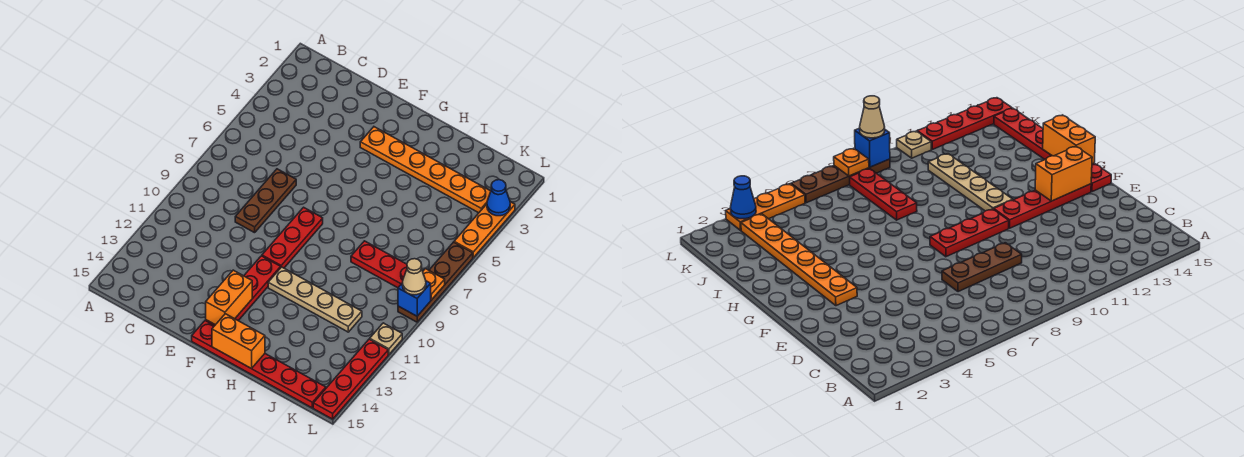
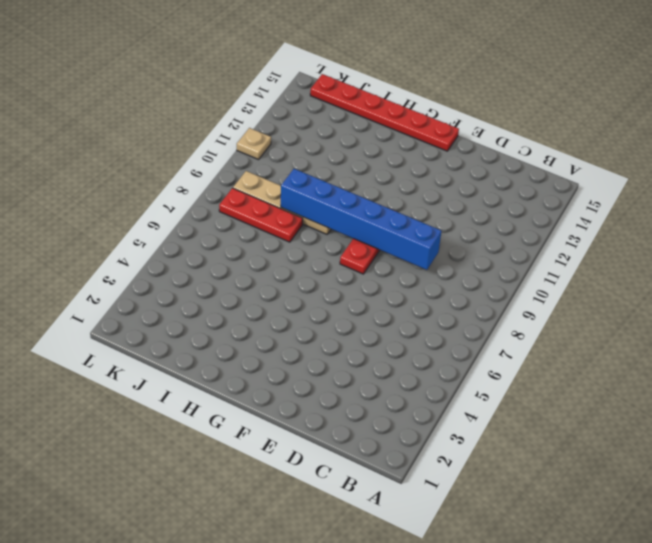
blue 1x6 brick [281,169,441,270] -> none
tan 1x4 plate [233,171,331,234] -> tan 1x4 plate moved to [268,267,362,332]
none -> brown 1x3 plate [235,169,296,233]
none -> orange 1x6 plate [360,127,491,213]
none -> red 1x4 plate [206,256,281,326]

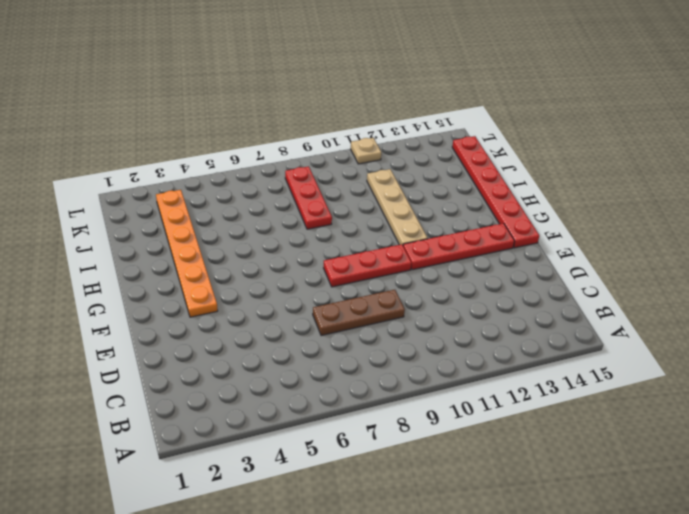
none -> orange 1x3 plate [454,202,515,257]
none -> brown 1x4 plate [398,242,473,322]
none -> red 1x4 plate [313,339,388,419]

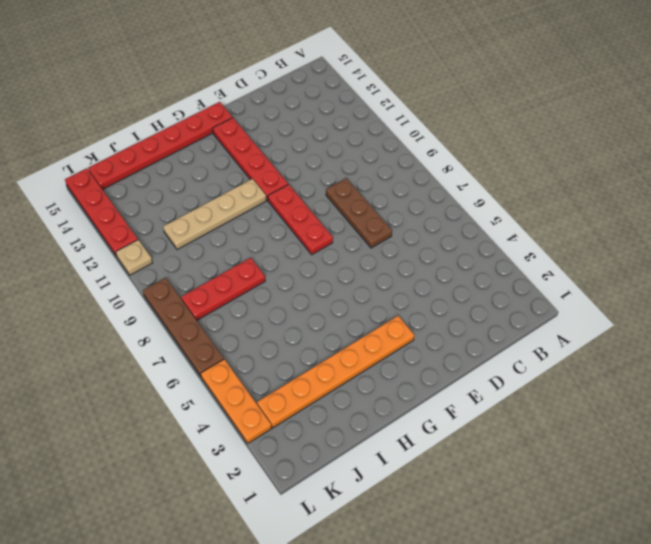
none -> orange 1x2 brick [206,270,252,325]
none -> orange 1x2 brick [212,314,265,369]
none -> blue 1x1 cone [487,180,510,216]

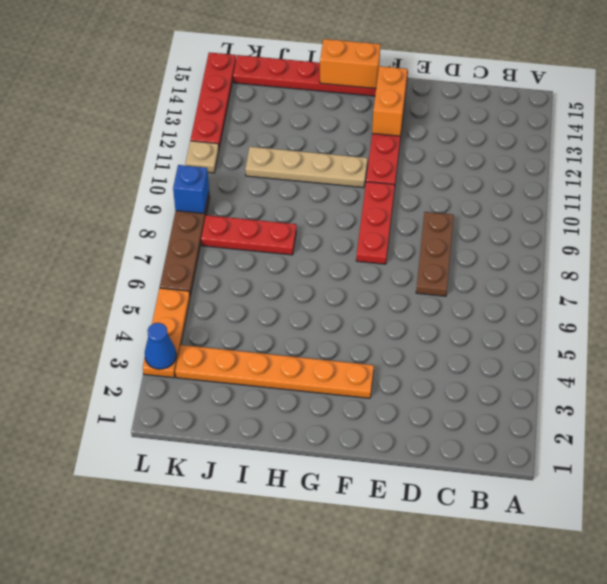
none -> orange 1x1 plate [423,269,445,300]
none -> tan 1x1 cone [402,259,426,295]

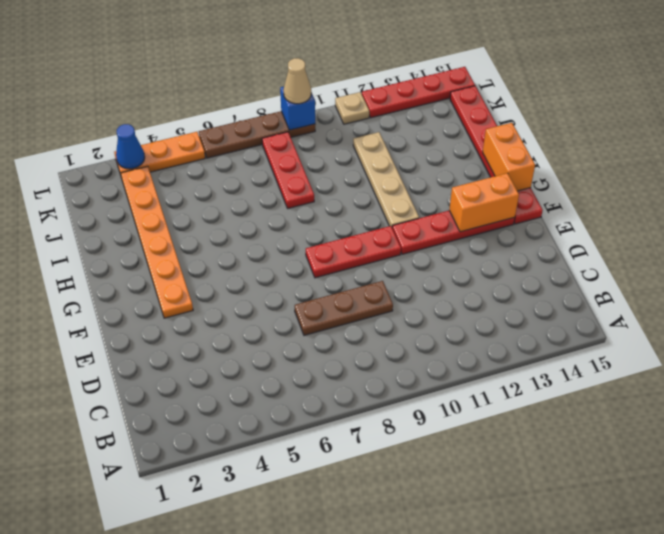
none -> orange 1x1 plate [423,269,445,300]

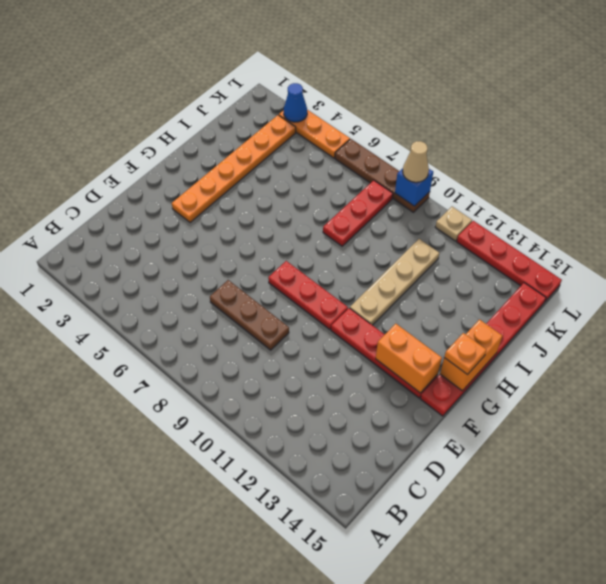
orange 1x1 plate [444,333,487,375] -> orange 1x1 plate moved to [423,269,445,300]

